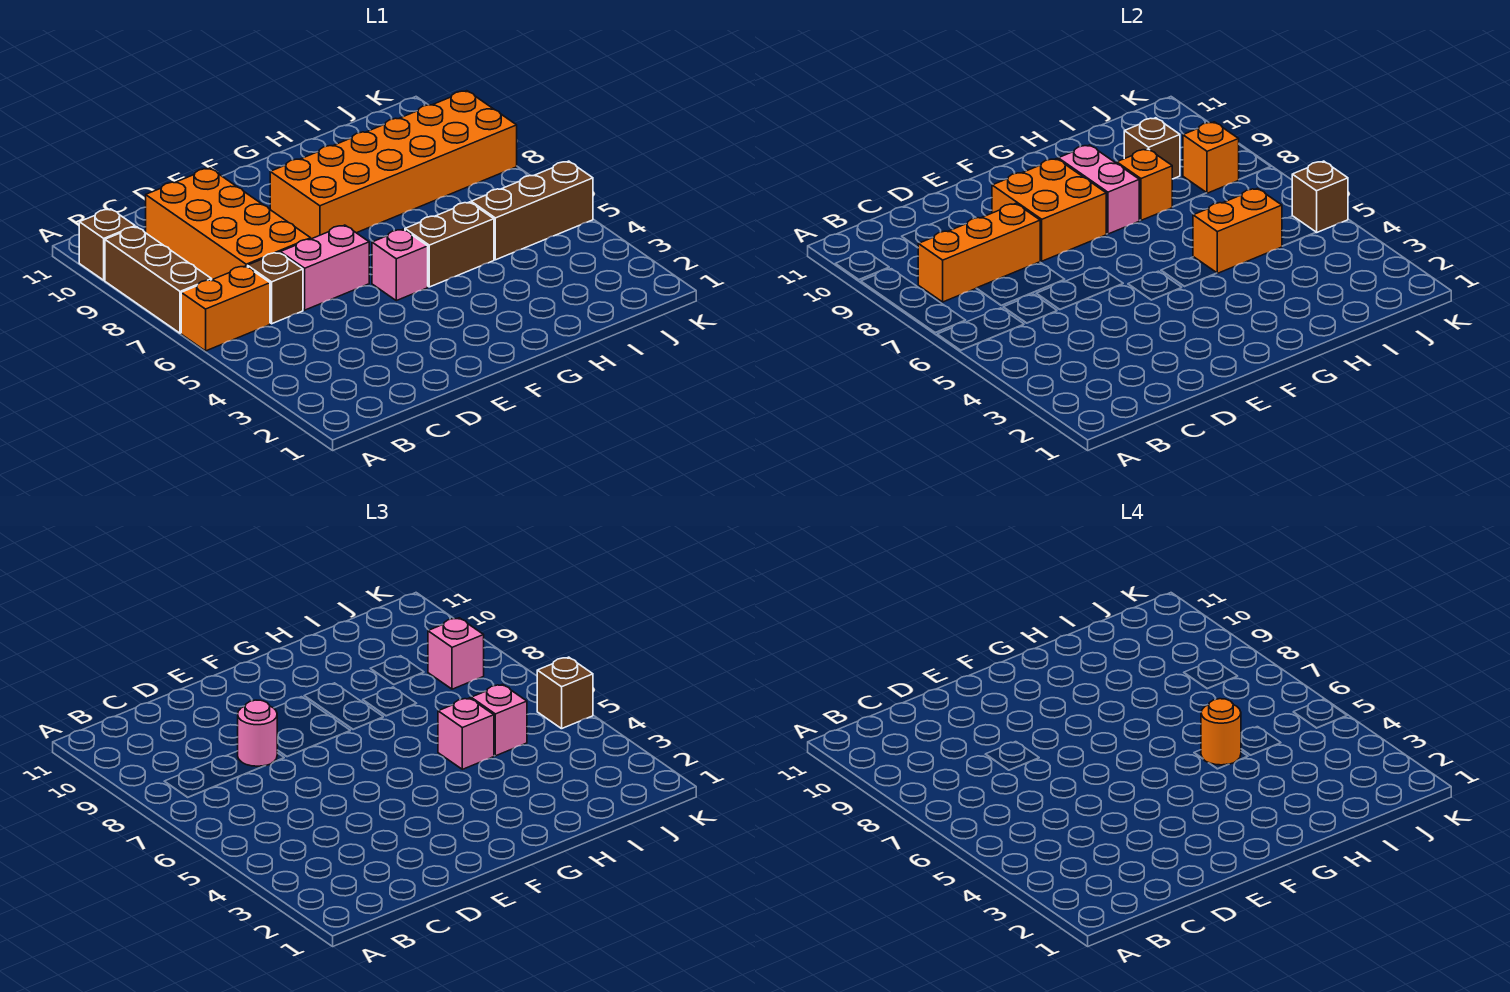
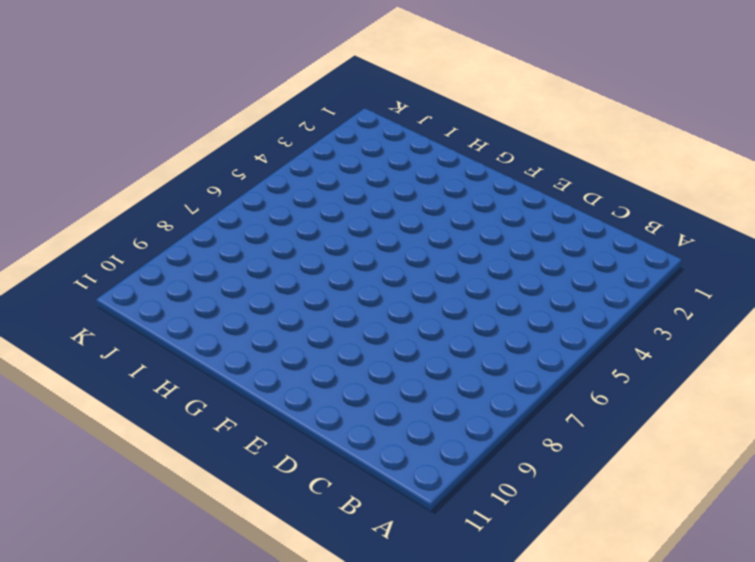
none -> orange 1x2 brick [181,266,270,351]
none -> brown 1x3 brick [105,227,212,333]
none -> brown 1x1 brick [79,209,135,280]

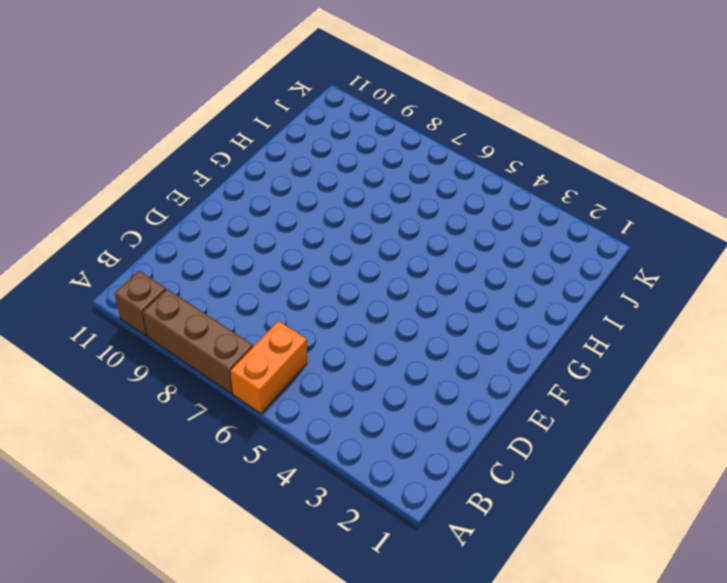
none -> brown 1x1 brick [247,252,303,324]
none -> orange 2x4 brick [146,168,311,280]
none -> pink 1x2 brick [280,225,369,310]

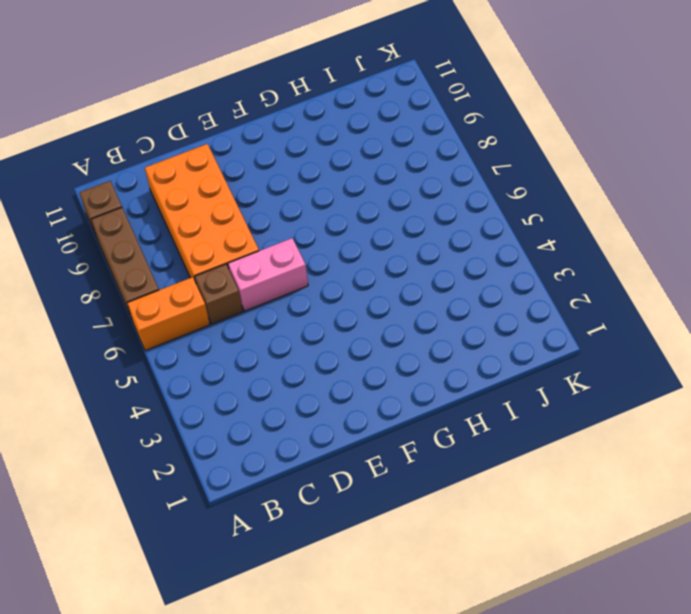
none -> pink 1x1 brick [372,229,428,301]
none -> orange 2x6 brick [270,91,517,239]
none -> brown 1x2 brick [405,202,494,287]

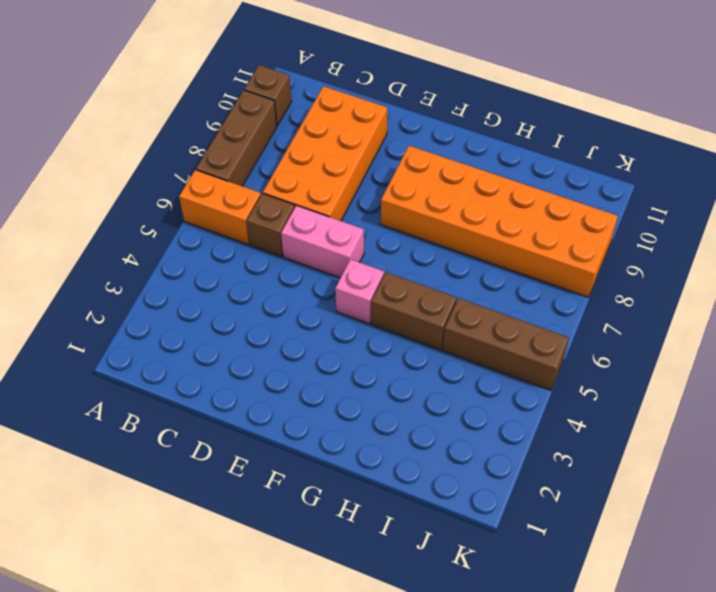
none -> orange 1x3 brick [918,204,1040,302]
none -> orange 2x2 brick [992,159,1106,261]
none -> pink 1x2 brick [1058,145,1140,234]

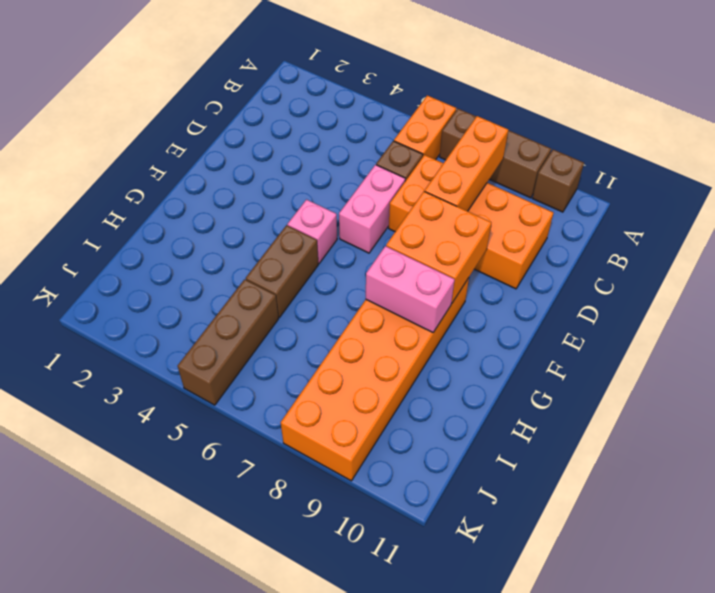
none -> orange 1x2 brick [1193,188,1282,273]
none -> orange 1x1 brick [1117,149,1172,220]
none -> brown 1x1 brick [1124,118,1180,179]

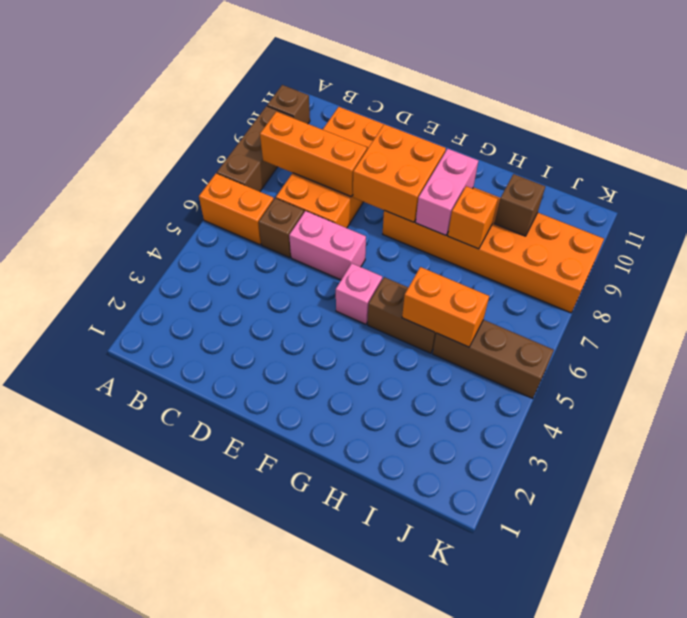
none -> orange 1x1 brick [1183,122,1239,193]
none -> brown 1x1 brick [1292,161,1348,233]
none -> pink 1x1 round brick [238,700,277,766]

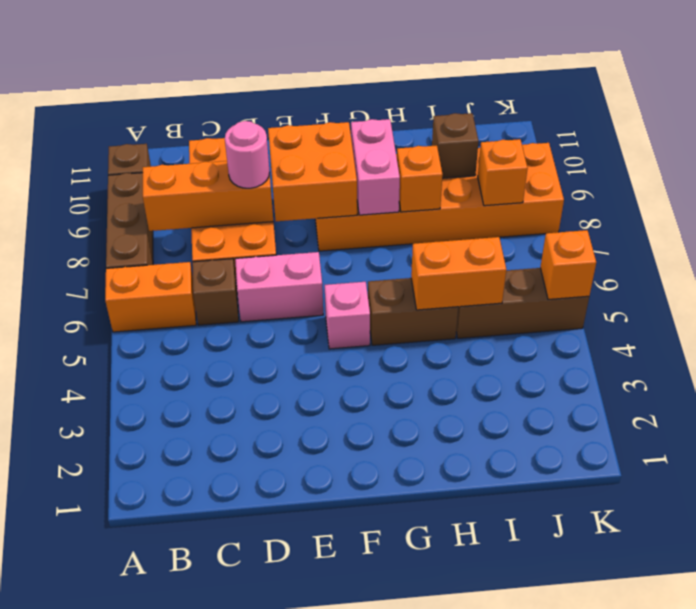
orange 1x1 brick [540,230,596,300] -> brown 1x1 brick [1292,161,1348,233]
none -> pink 1x1 brick [438,698,494,769]
none -> pink 1x1 brick [471,684,527,756]
none -> pink 1x1 brick [428,618,484,689]

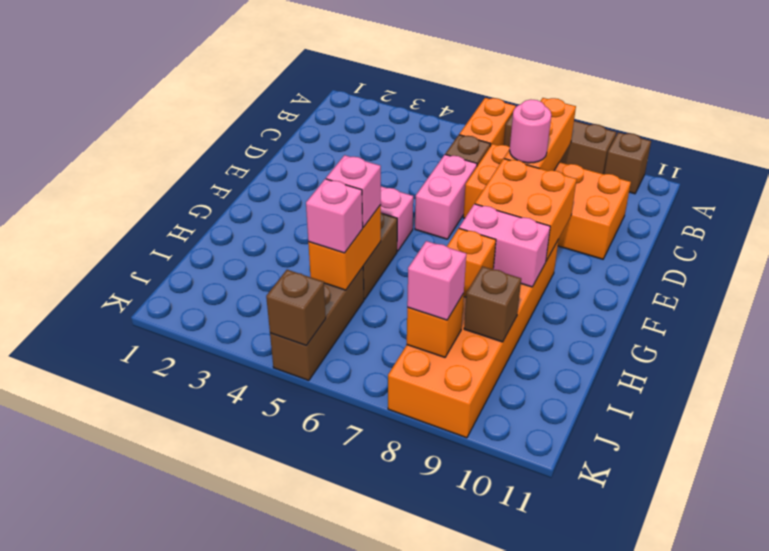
none -> brown 1x1 brick [537,657,593,729]
none -> orange 1x1 round brick [1201,699,1241,765]

